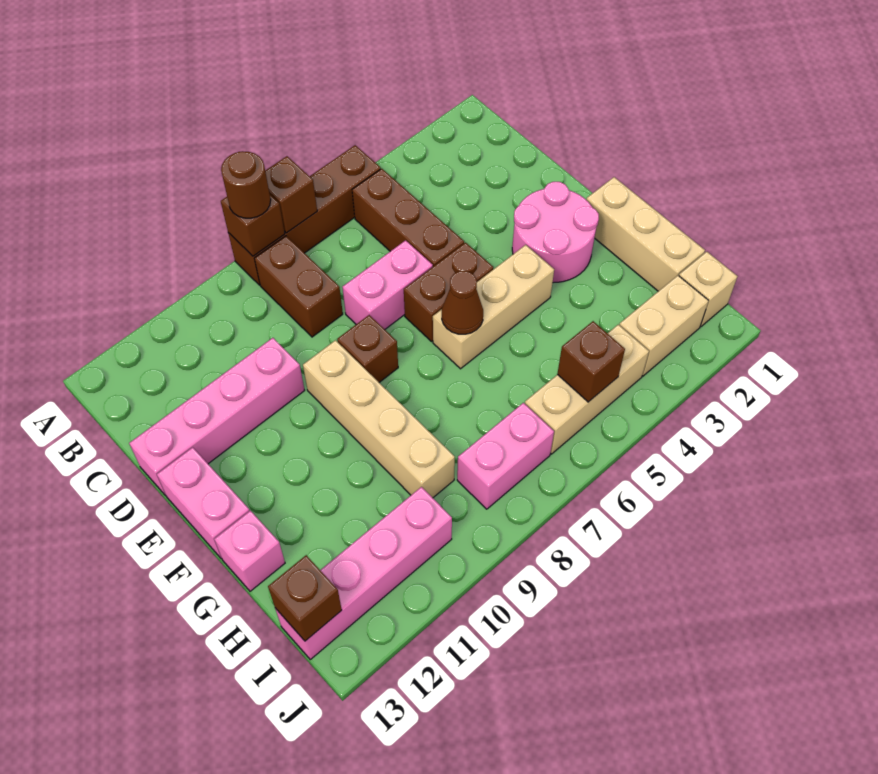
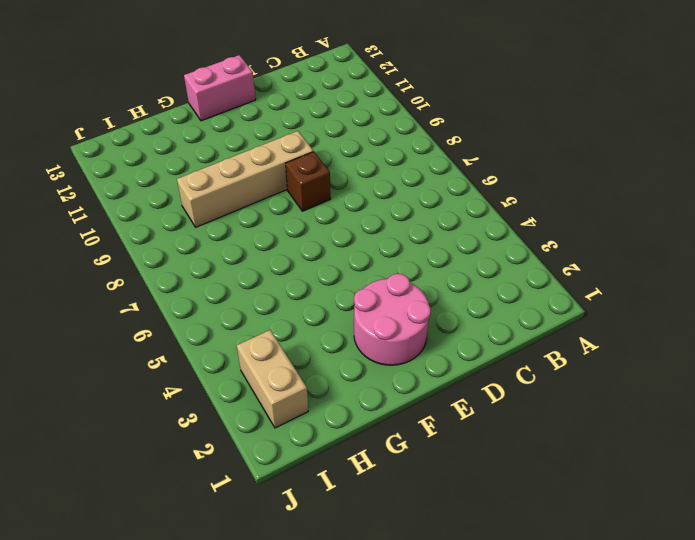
none -> brown 1x4 brick [228,145,381,285]
none -> brown 1x3 brick [352,169,464,266]
none -> brown 1x2 brick [254,236,343,337]

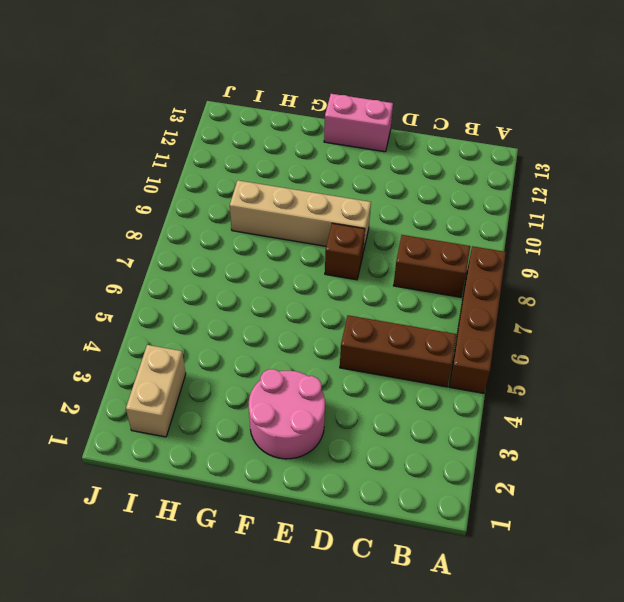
none -> pink 1x2 brick [342,240,433,329]
none -> pink 1x4 brick [129,338,305,496]
none -> brown 1x2 brick [404,243,493,341]

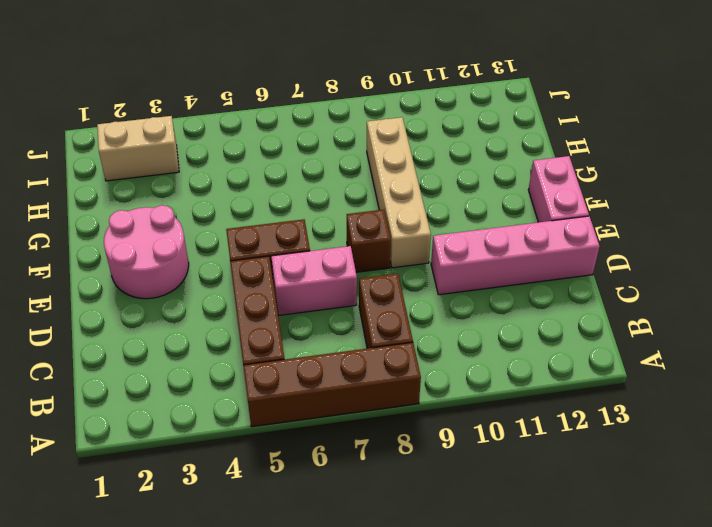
none -> tan 1x3 brick [586,177,705,291]
none -> tan 1x3 brick [433,245,554,369]
none -> pink 1x1 brick [214,511,285,591]

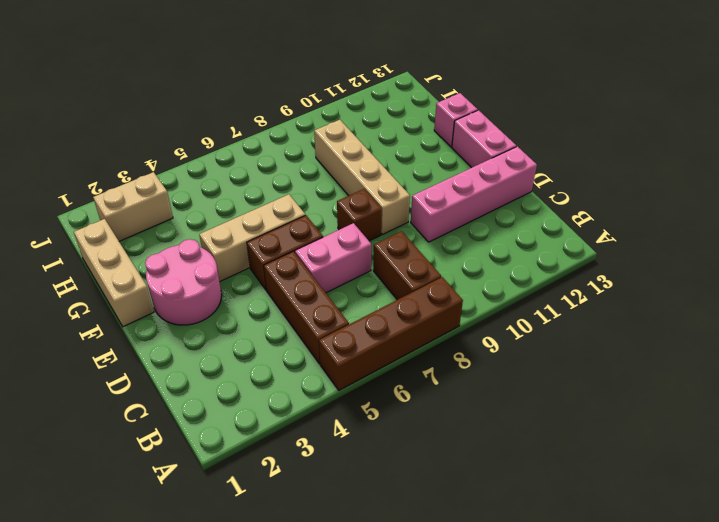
none -> tan 1x1 brick [679,252,737,327]
none -> tan 1x3 brick [525,325,649,454]
none -> pink 1x2 brick [457,403,554,509]

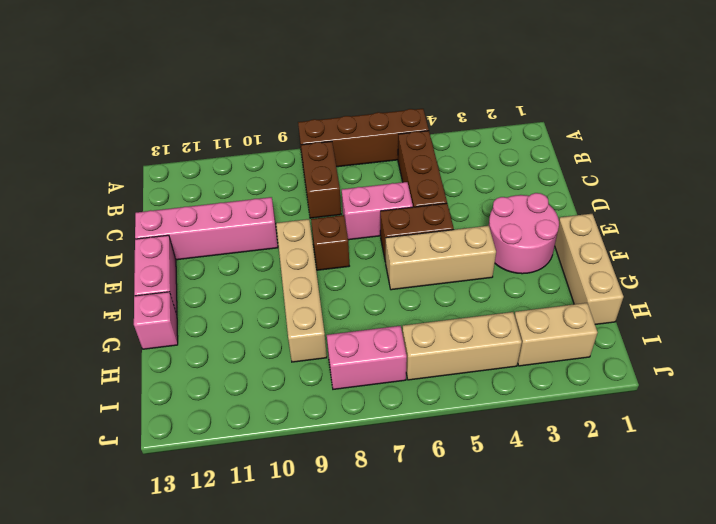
none -> tan 1x1 brick [679,252,737,327]
none -> pink 1x4 brick [275,487,452,659]
none -> brown 1x1 brick [265,156,317,233]

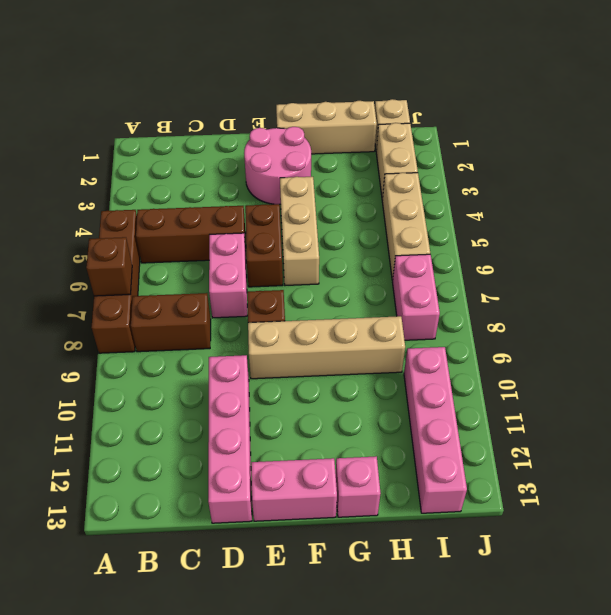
none -> brown 1x1 brick [221,195,285,256]
none -> brown 1x1 cone [442,271,483,334]
none -> brown 1x1 brick [557,321,625,402]

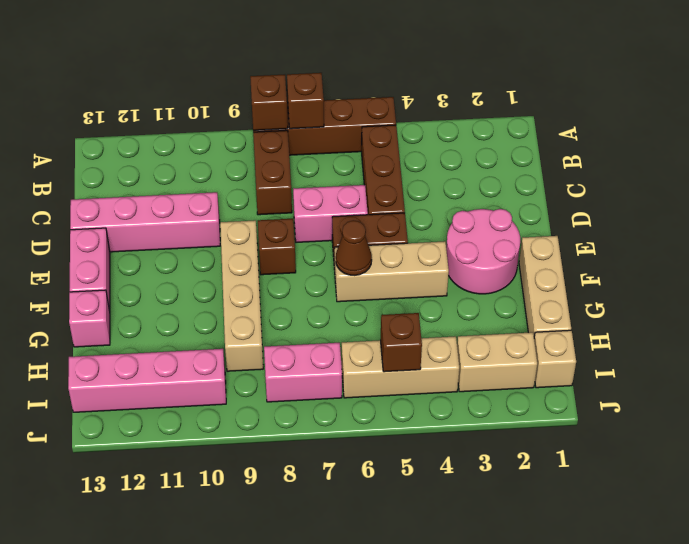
none -> brown 1x1 brick [268,555,342,641]
none -> brown 1x1 round brick [221,151,271,218]

